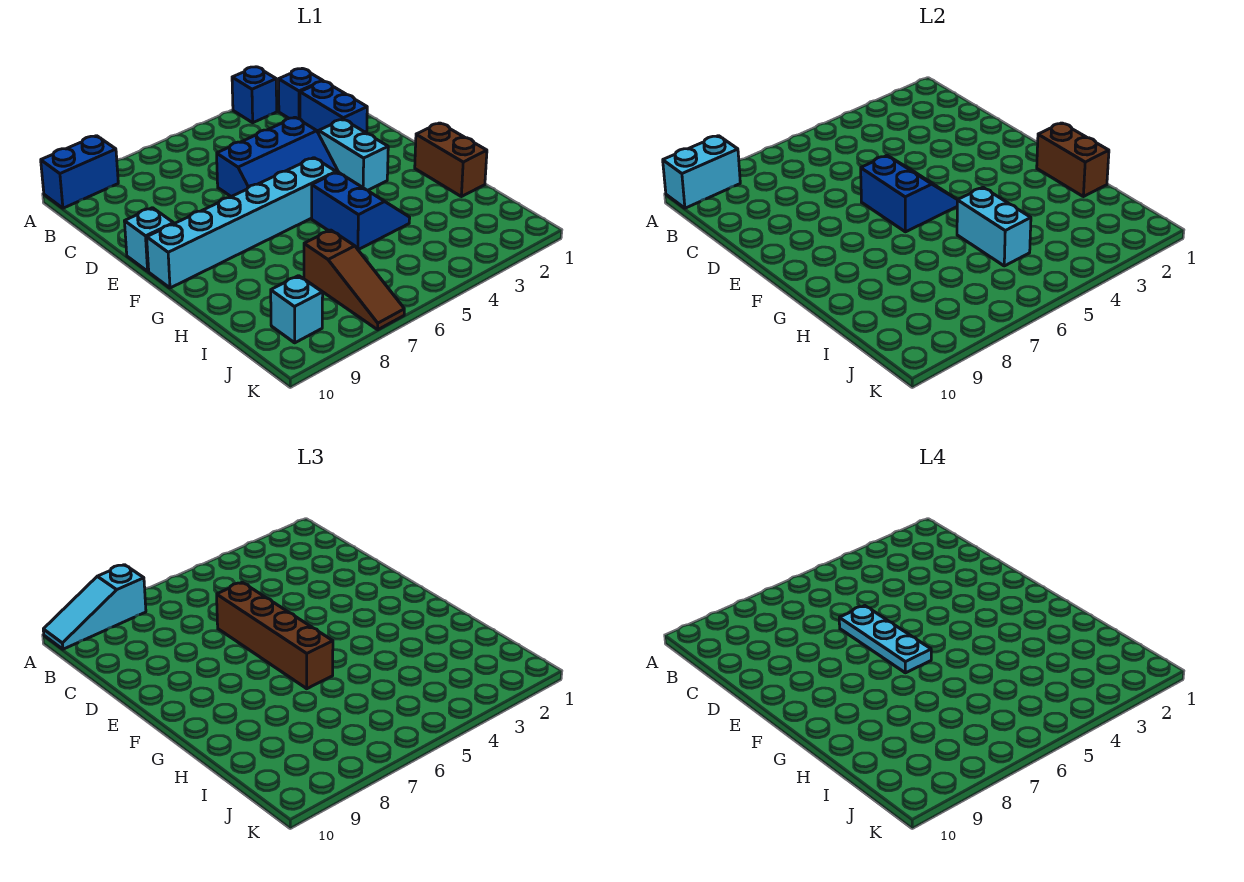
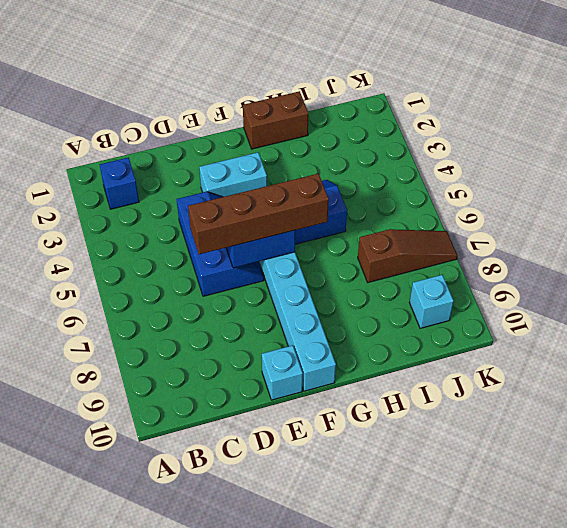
none -> blue 1x1 brick [232,67,277,123]
none -> blue 1x2 brick [41,136,118,208]
none -> blue 1x2 brick [300,81,367,133]

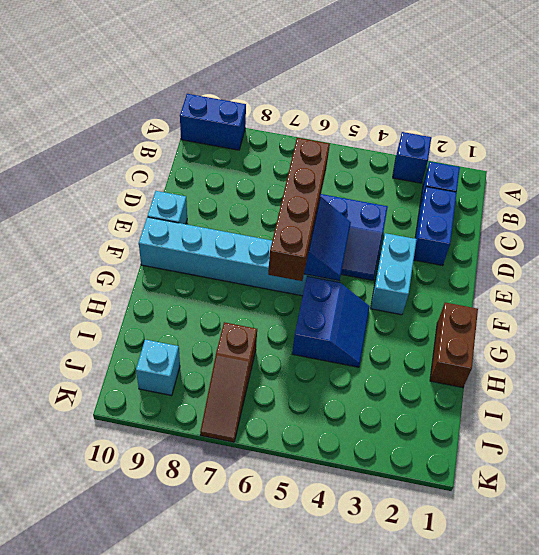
none -> cyan 1x2 brick [663,136,740,208]
none -> brown 1x2 brick [1037,123,1109,197]
none -> cyan 1x2 brick [957,187,1031,266]

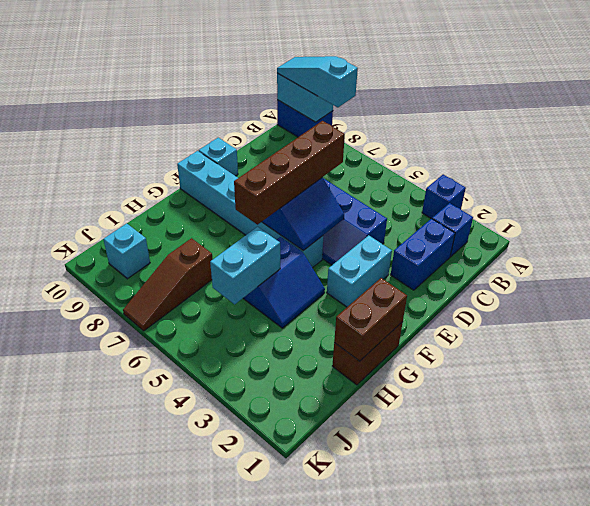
none -> cyan 1x3 plate [839,606,931,673]

